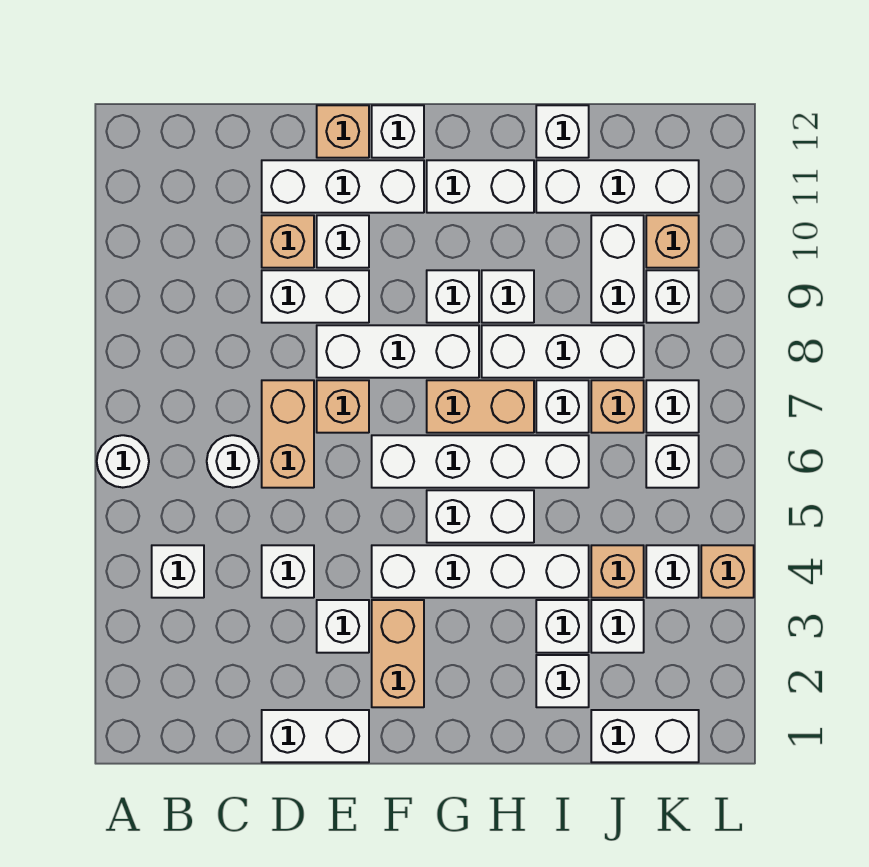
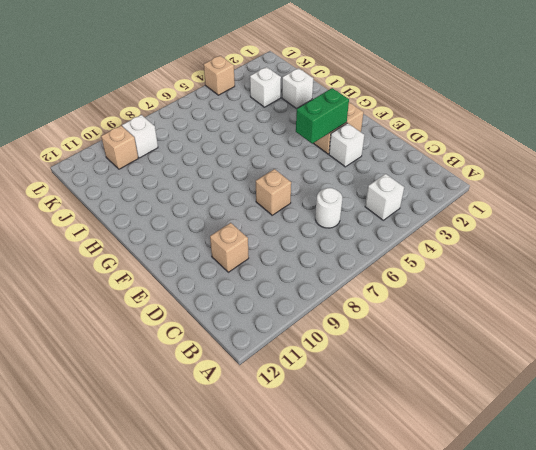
green 1x2 brick [296,88,349,144] -> none
none -> white 1x1 round brick [97,435,149,488]
none -> white 1x2 brick [262,710,369,762]
none -> white 1x1 brick [262,545,314,598]
none -> tan 1x2 brick [262,380,314,488]

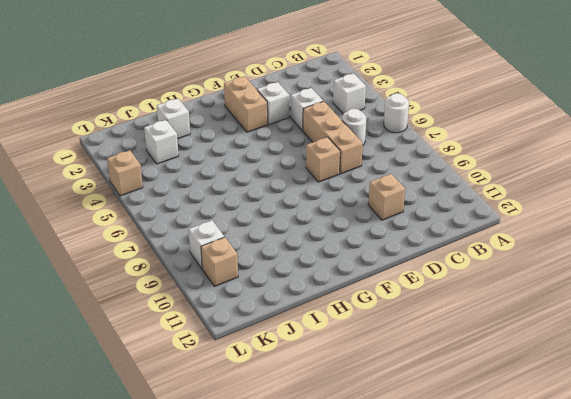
tan 1x3 brick [303,101,363,174] -> tan 1x2 brick [262,380,314,488]
none -> white 1x2 brick [262,710,369,762]
none -> white 1x2 brick [262,270,369,323]
none -> white 1x3 brick [262,160,424,213]
none -> white 1x3 brick [317,325,479,378]

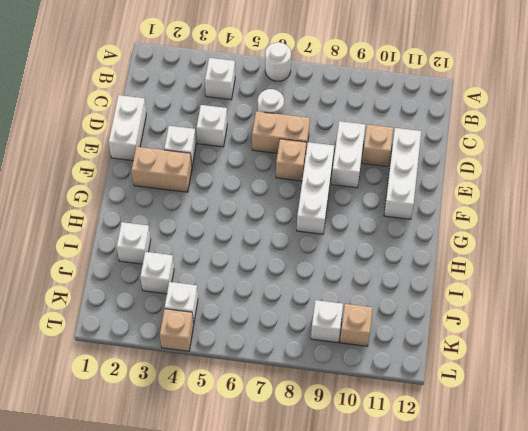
none -> white 1x1 brick [317,215,369,268]
none -> tan 1x1 brick [317,105,369,158]
none -> white 1x4 brick [372,545,589,598]
none -> white 1x4 brick [372,435,589,488]

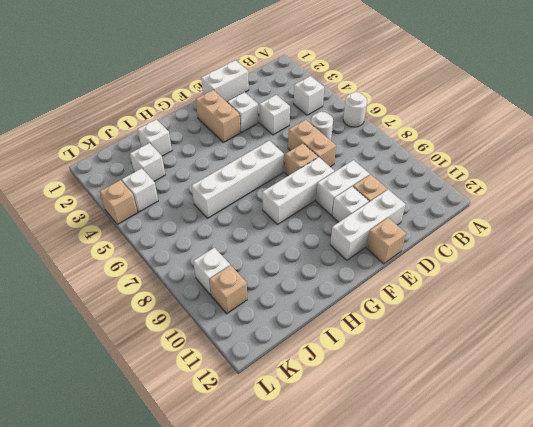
none -> white 1x4 brick [372,545,589,598]
none -> white 1x1 brick [372,105,424,158]
none -> white 1x2 brick [427,490,534,543]
none -> tan 1x2 brick [427,380,534,433]

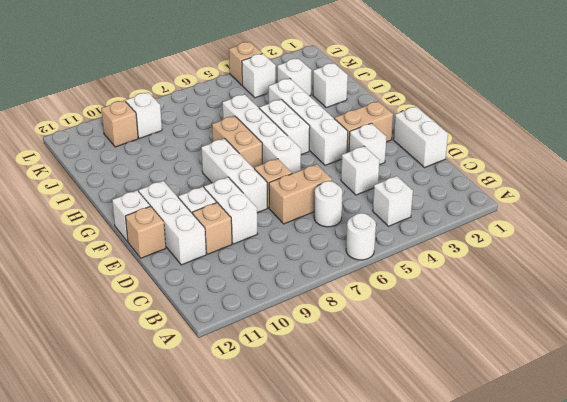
none -> white 1x1 brick [427,270,479,323]
none -> white 1x2 brick [427,160,534,213]
none -> white 1x3 brick [482,325,644,378]
none -> white 1x1 brick [482,270,534,323]

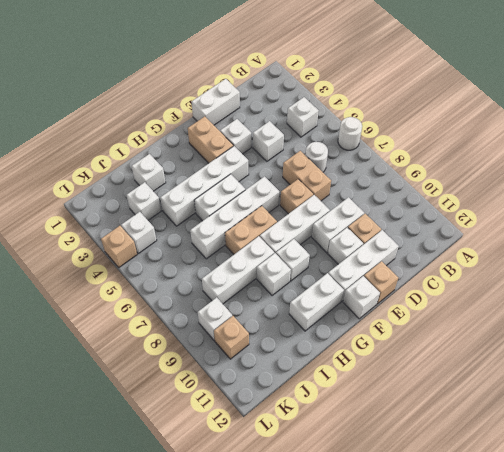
none -> white 1x1 brick [536,600,589,653]
none -> white 1x1 brick [536,380,589,433]
none -> white 1x3 brick [536,160,699,213]
none -> white 1x1 brick [536,105,589,158]

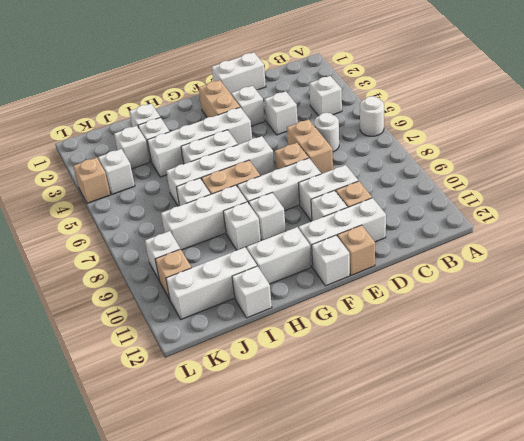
none -> white 1x2 brick [591,710,699,762]
none -> tan 1x1 brick [591,545,644,598]
none -> tan 1x1 brick [591,380,644,433]
none -> white 1x2 brick [591,215,644,323]

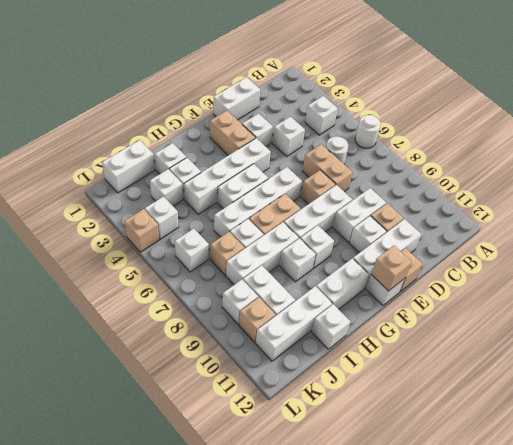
tan 1x1 brick [371,246,412,291] -> tan 1x1 brick moved to [591,545,644,598]
none -> white 1x1 brick [646,380,699,433]

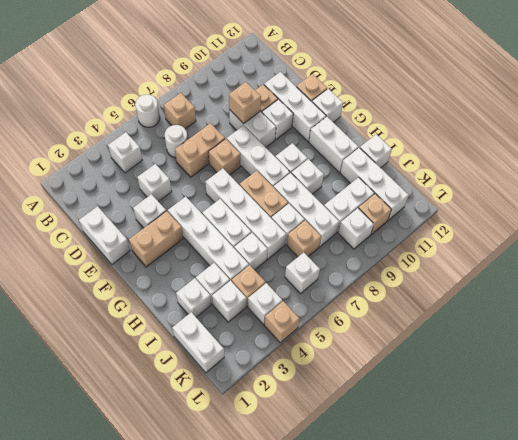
tan 1x1 brick [164,93,196,129] -> none
tan 1x1 brick [229,82,261,124] -> none
white 1x1 brick [234,233,268,270] -> white 1x1 brick moved to [646,380,699,433]

